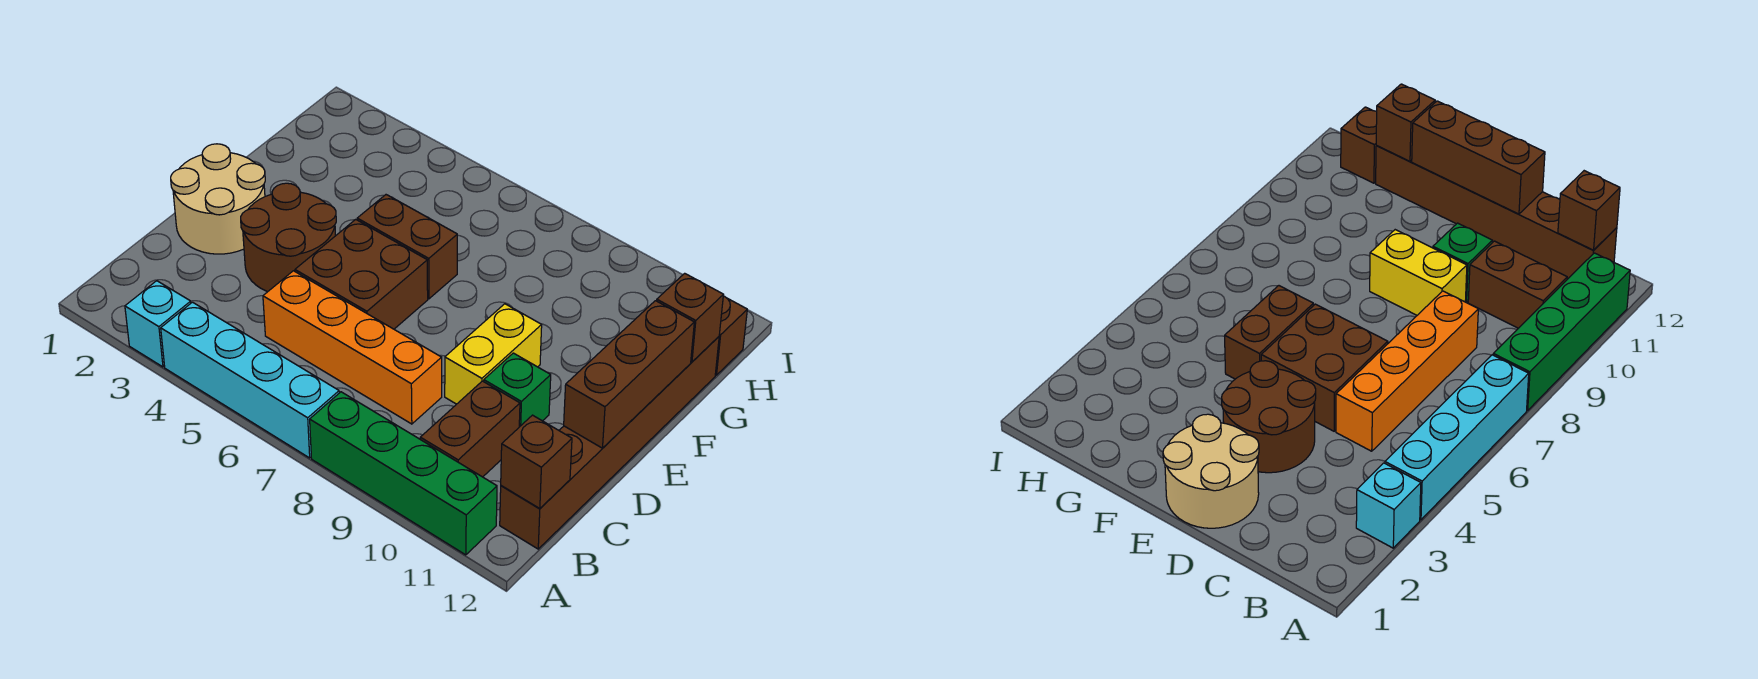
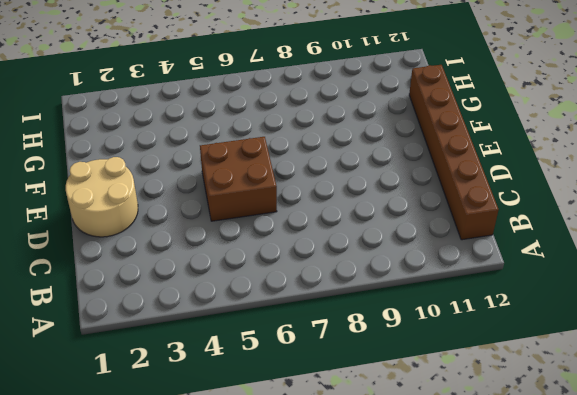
none -> cyan 1x1 brick [125,281,191,367]
none -> cyan 1x4 brick [161,302,339,458]
none -> green 1x4 brick [310,392,497,555]

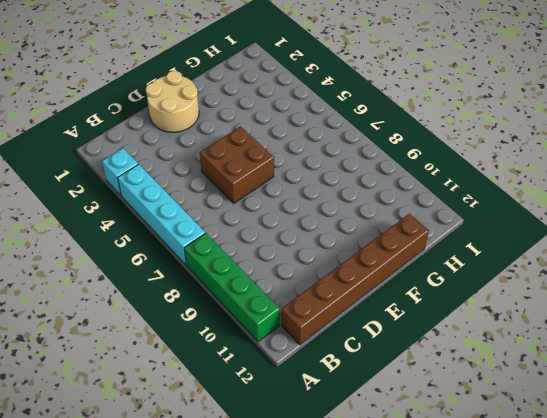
none -> brown 1x2 brick [420,381,520,477]
none -> orange 1x4 brick [263,271,442,424]
none -> brown 2x2 round brick [241,183,336,292]

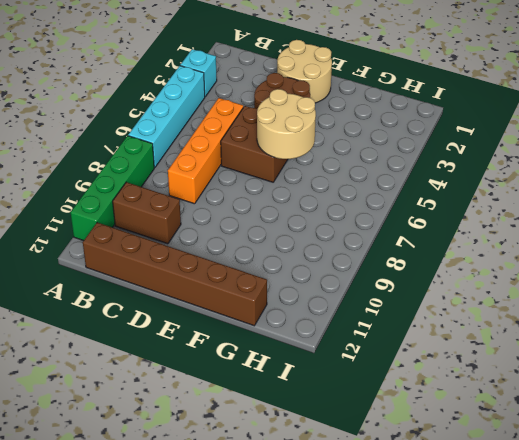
tan 2x2 round brick [257,89,316,159] -> none
none -> yellow 1x2 brick [445,304,542,404]
none -> green 1x1 brick [484,353,551,427]
none -> brown 1x2 brick [357,195,457,299]

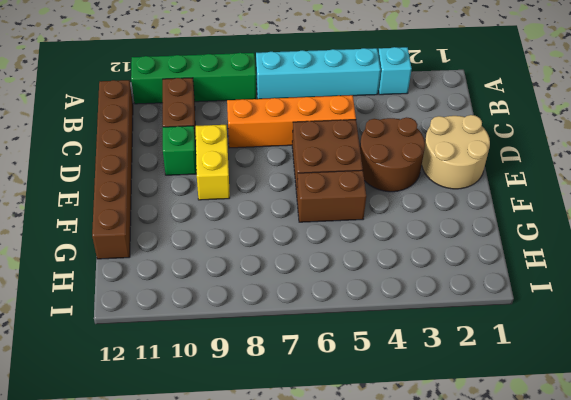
none -> brown 1x1 brick [715,296,747,375]
none -> brown 1x1 brick [501,415,572,509]
none -> brown 1x3 brick [564,301,694,448]

